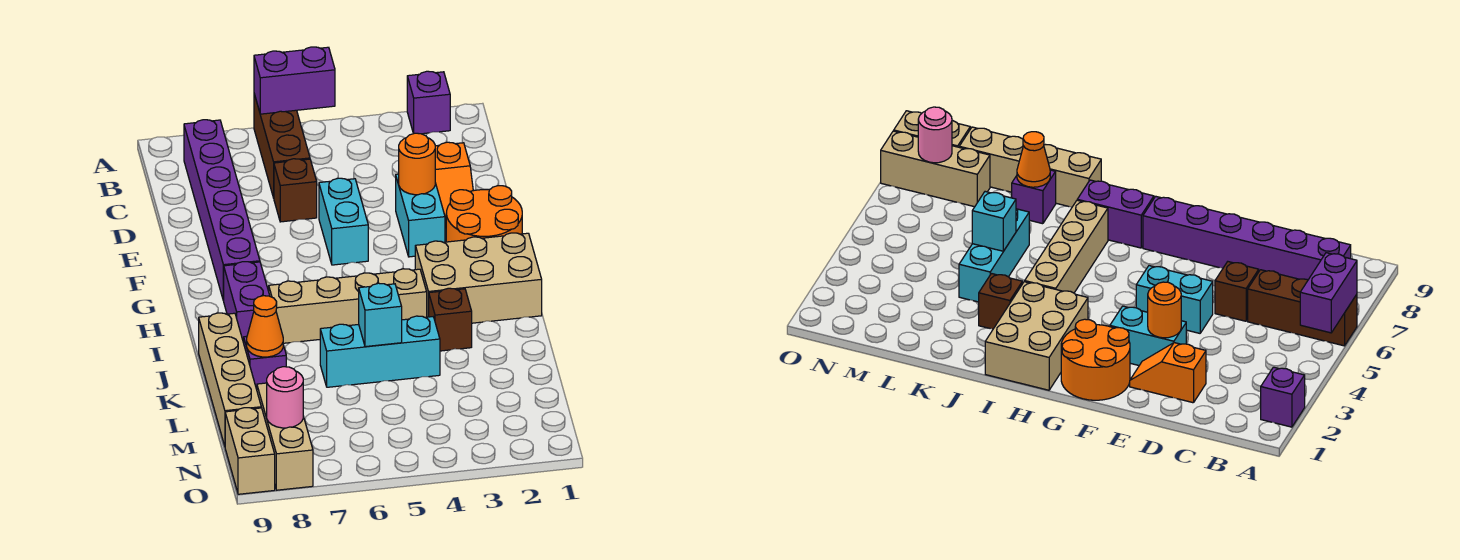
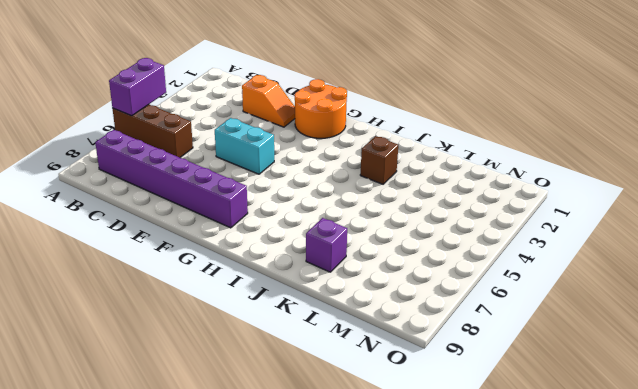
none -> purple 1x1 brick [407,71,450,134]
none -> brown 1x1 brick [274,159,317,222]
none -> cyan 1x2 brick [396,174,445,257]

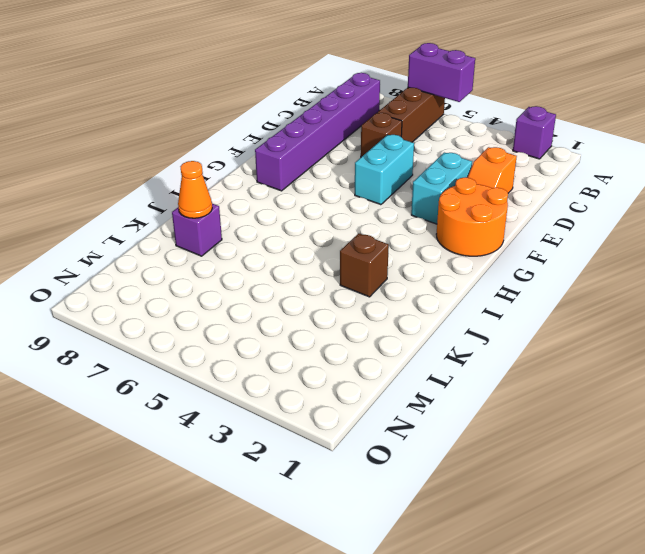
none -> tan 2x3 brick [415,233,542,323]
none -> purple 1x2 brick [224,262,270,343]
none -> tan 1x4 brick [269,269,427,343]

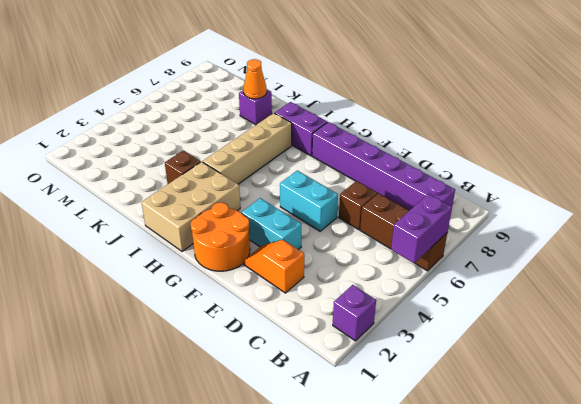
none -> tan 1x4 brick [199,313,261,446]
none -> cyan 1x3 brick [320,316,440,387]
none -> tan 1x3 brick [257,383,313,490]

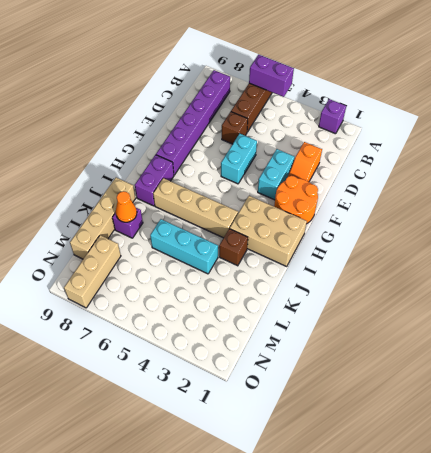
none -> tan 1x2 brick [225,408,275,494]
none -> orange 1x1 round brick [399,133,435,195]
none -> cyan 1x1 brick [359,283,402,347]

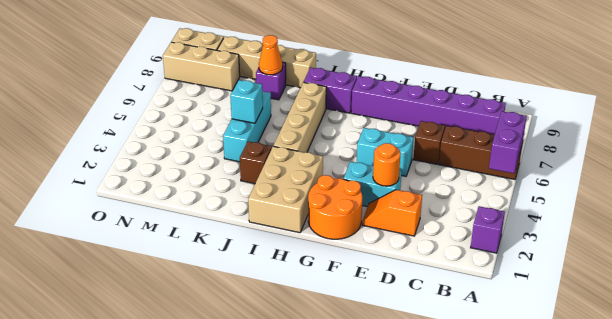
none -> pink 1x1 round brick [267,367,303,428]

